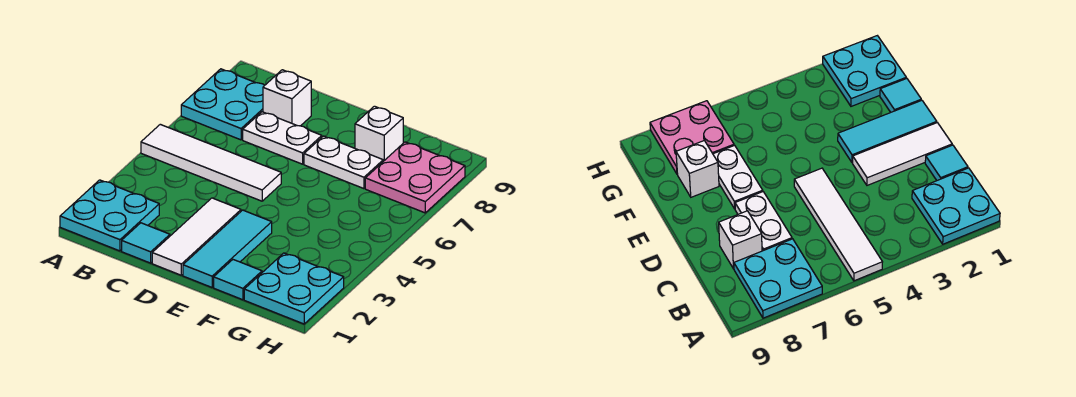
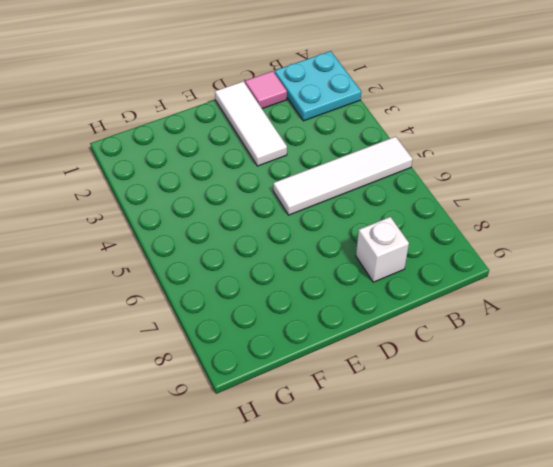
pink 1x1 tile [245,71,287,109] -> cyan 1x1 tile [122,223,170,263]
none -> cyan 2x2 plate [181,69,265,140]
none -> white 1x2 plate [243,112,322,164]
none -> cyan 1x3 tile [183,210,272,287]

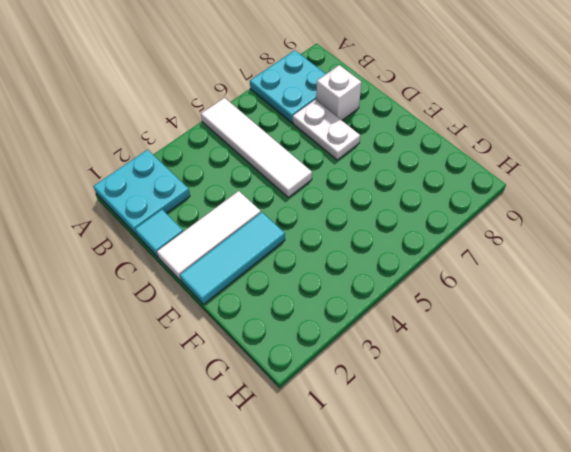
none -> white 1x2 plate [304,136,383,189]
none -> cyan 1x1 tile [214,260,262,300]
none -> white 1x1 brick [355,106,403,161]

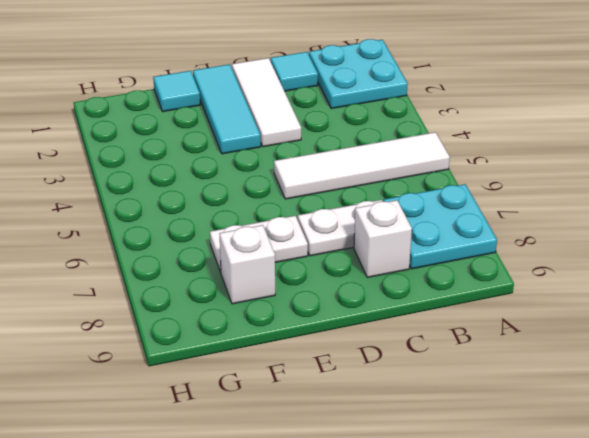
none -> cyan 2x2 plate [244,253,344,324]
none -> pink 2x2 plate [365,142,465,213]

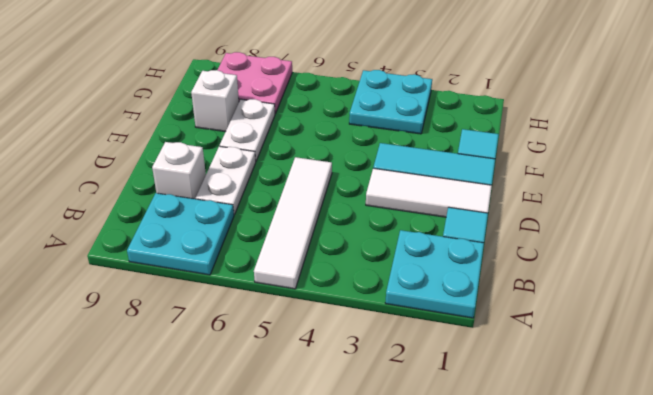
cyan 2x2 plate [349,70,432,134] -> cyan 2x2 plate moved to [244,253,344,324]

